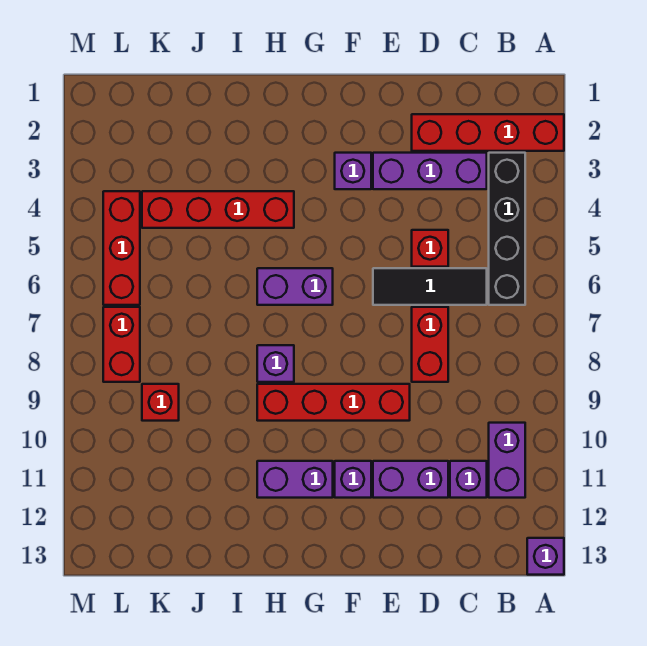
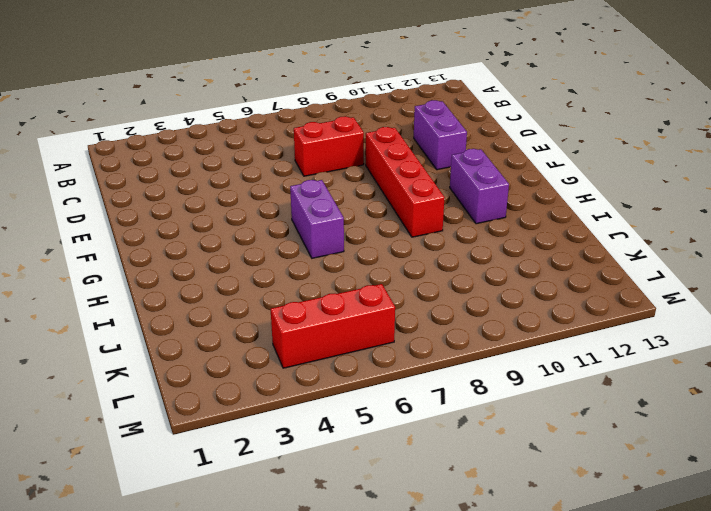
none -> red 1x4 brick [412,114,564,151]
none -> purple 1x1 brick [527,538,564,575]
none -> black 1x4 brick [489,153,525,305]

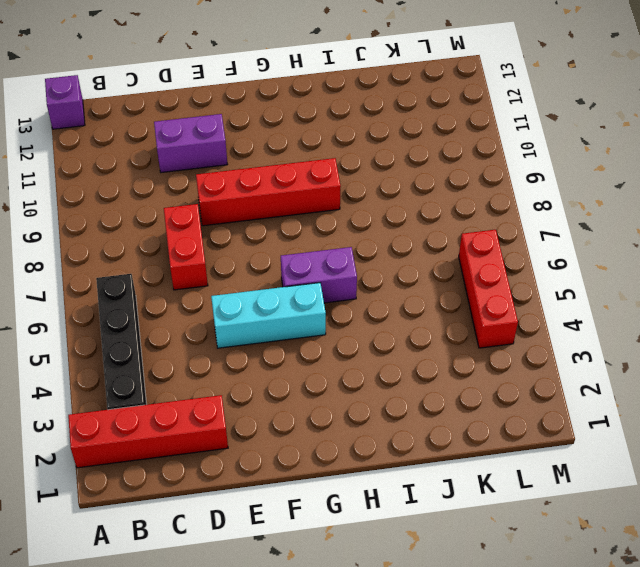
cyan 1x3 brick [211,283,326,348] -> none
none -> purple 1x2 brick [489,423,525,498]
none -> purple 1x3 brick [373,153,487,189]
none -> black 1x3 tile [373,268,487,305]

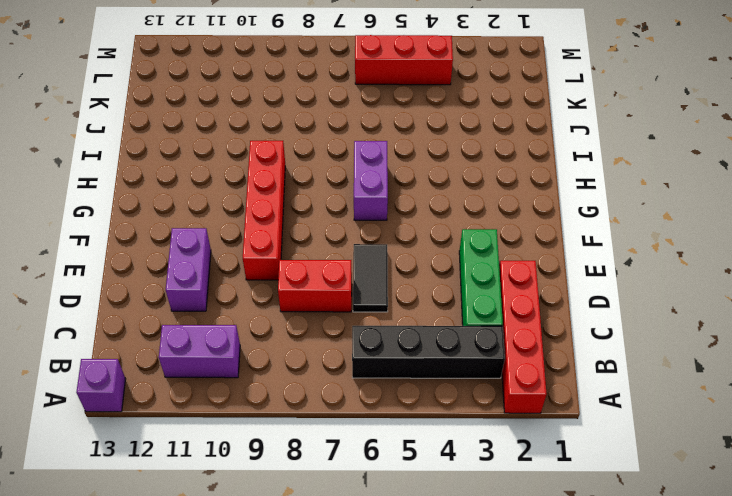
green 1x3 brick [459,229,503,326] -> purple 1x3 brick [373,153,487,189]
black 1x2 tile [353,244,388,312] -> black 1x3 tile [373,268,487,305]
none -> purple 1x1 brick [450,461,487,498]
none -> red 1x1 brick [412,230,448,267]
none -> purple 1x1 brick [335,153,371,189]

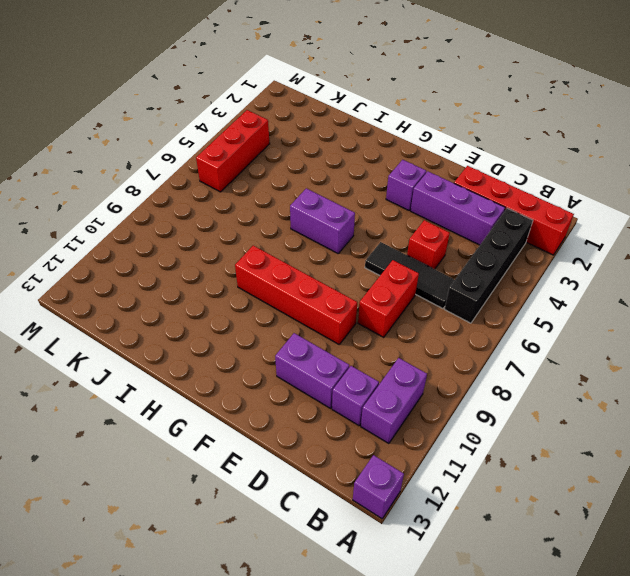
none -> purple 1x1 brick [335,461,371,498]
none -> purple 1x2 brick [257,461,333,498]
none -> red 1x4 brick [142,191,294,228]

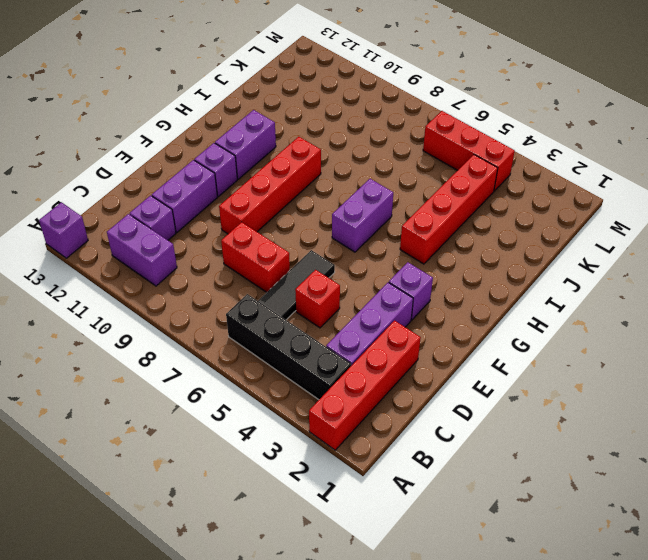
none -> purple 1x1 brick [257,345,294,382]
none -> red 1x1 brick [142,384,179,421]
none -> red 1x2 brick [103,307,140,382]

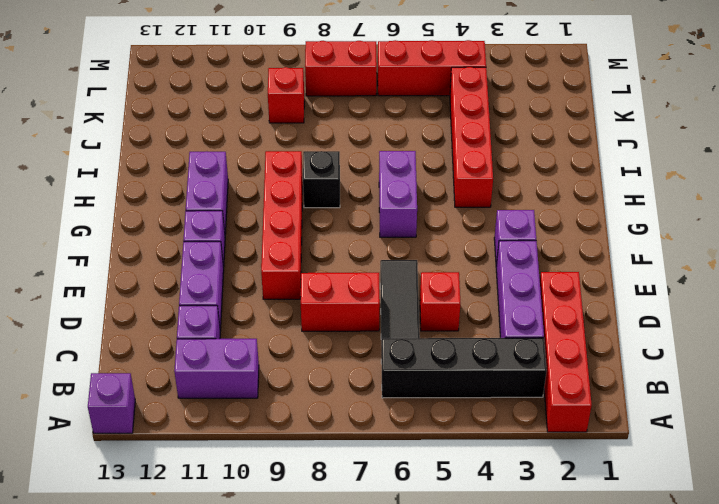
black 1x1 brick [303,151,340,208] -> purple 1x1 brick [257,345,294,382]

